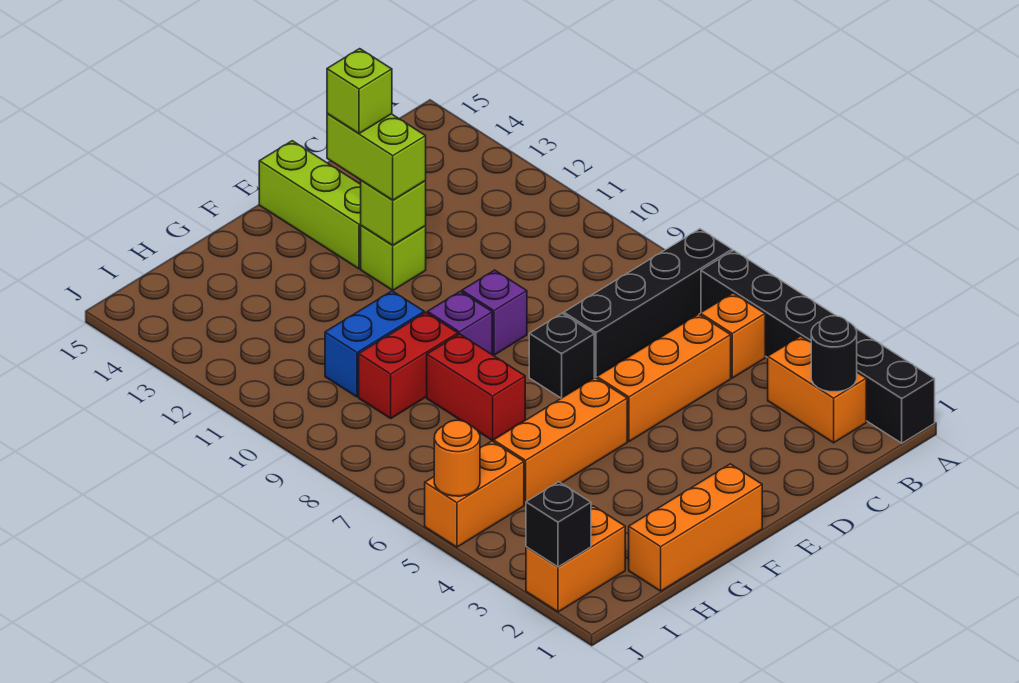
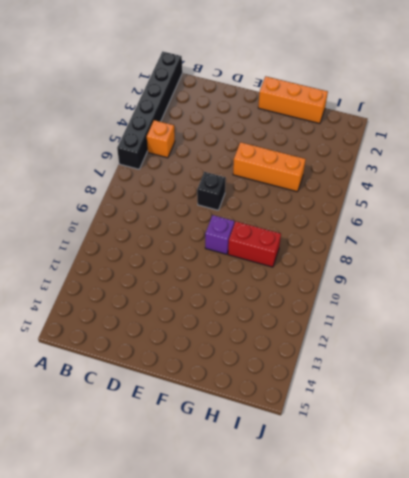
none -> black 1x4 brick [564,229,732,377]
none -> orange 1x2 brick [768,336,866,443]
none -> orange 1x3 brick [597,314,731,441]

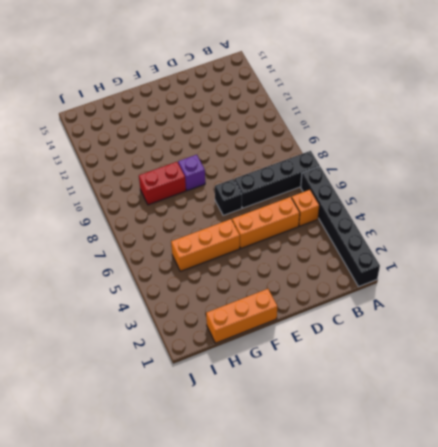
none -> orange 1x2 brick [768,336,866,443]
none -> purple 1x1 brick [462,270,527,355]
none -> lime 1x1 brick [361,226,426,290]

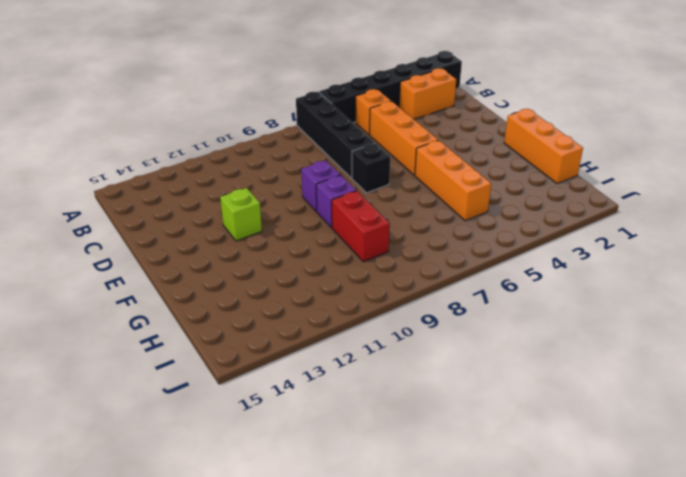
none -> lime 1x3 brick [259,141,361,269]
none -> red 1x2 brick [427,334,525,440]
none -> blue 1x2 brick [325,291,424,397]

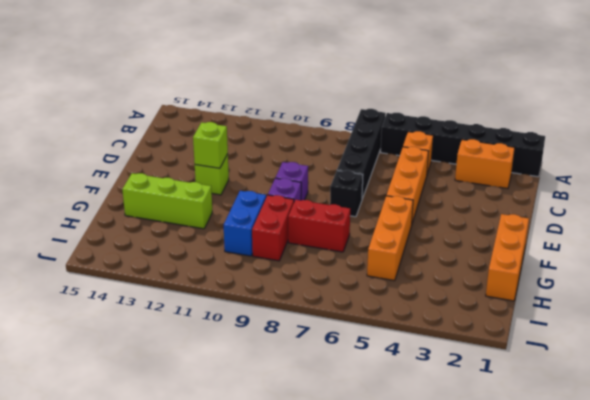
lime 1x3 brick [122,173,212,229] -> lime 1x3 brick moved to [259,141,361,269]
none -> orange 1x2 brick [526,506,625,612]
none -> orange 1x2 brick [425,441,524,547]
none -> black 1x1 round brick [811,316,857,392]

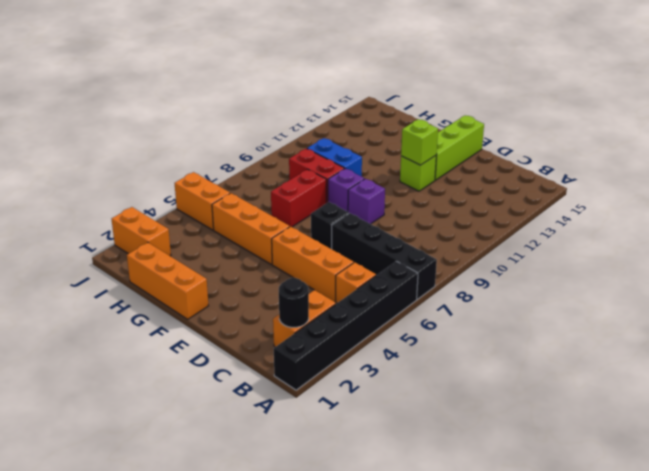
none -> black 1x1 brick [526,482,591,567]
none -> orange 1x1 round brick [434,420,480,496]
none -> lime 1x2 brick [327,114,426,200]

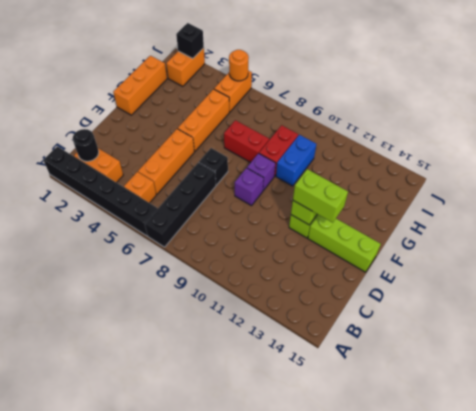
none -> lime 1x1 brick [327,49,392,133]

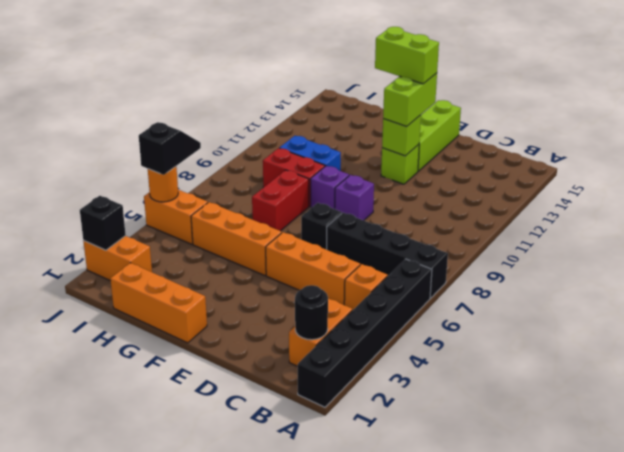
lime 1x2 brick [375,27,439,84] -> lime 1x1 brick [327,49,392,133]
black 1x2 slope [139,122,201,175] -> none

